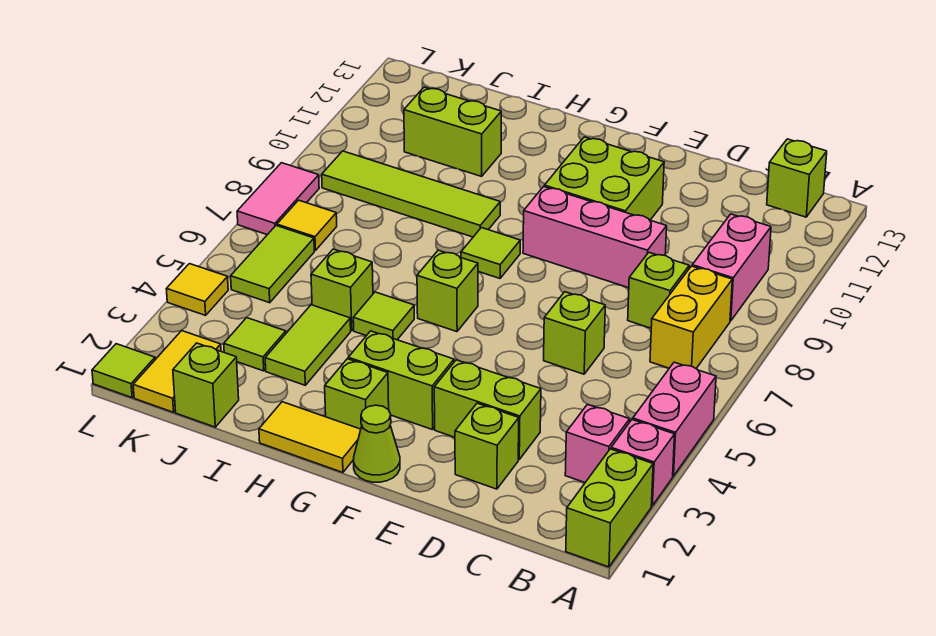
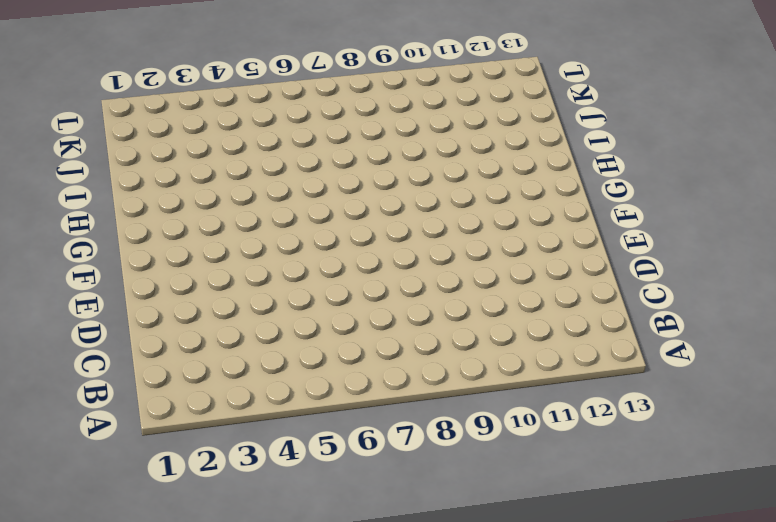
none -> lime 1x2 brick [566,449,653,567]
none -> pink 1x1 brick [611,420,675,506]
none -> pink 1x2 brick [633,362,716,476]
none -> pink 1x1 brick [565,404,630,482]

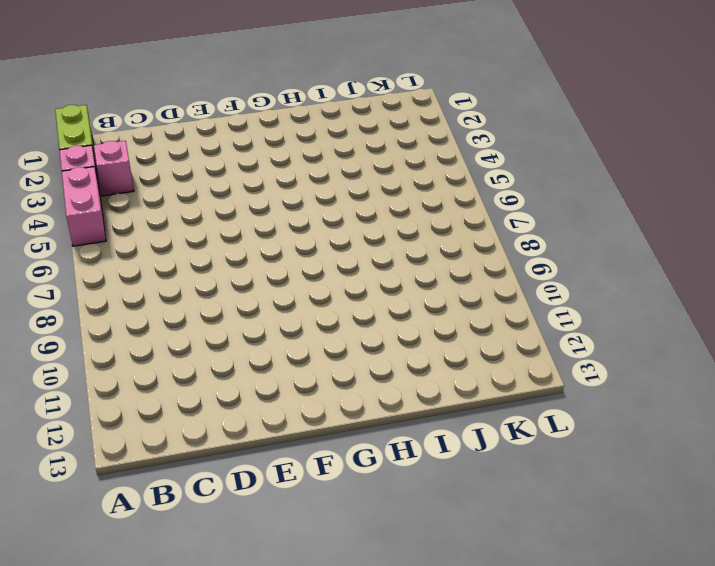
none -> yellow 1x2 brick [650,266,732,368]
none -> pink 1x2 brick [692,214,771,321]
none -> lime 1x1 brick [767,139,827,217]
none -> lime 1x1 brick [628,253,689,328]

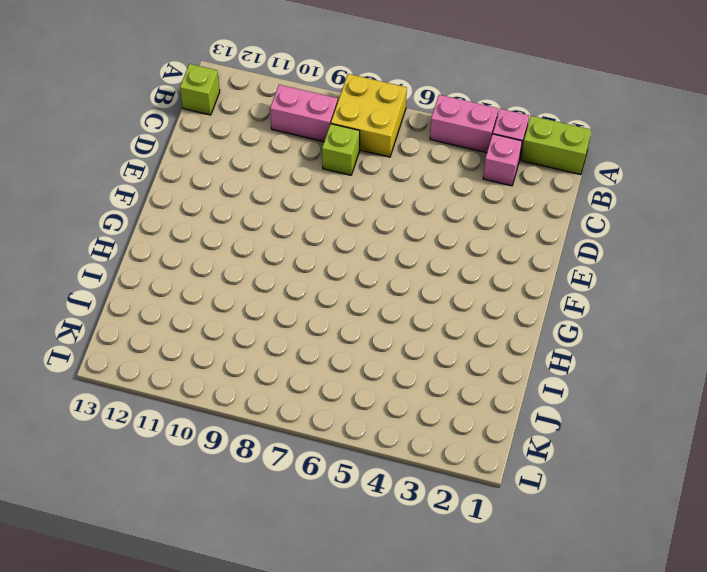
yellow 2x2 brick [331,74,407,157] -> yellow 1x2 brick [650,266,732,368]
none -> lime 1x1 brick [455,403,519,489]
none -> lime 1x2 brick [434,360,541,460]
none -> lime 1x1 brick [544,292,605,374]
none -> pink 1x3 brick [523,187,667,288]

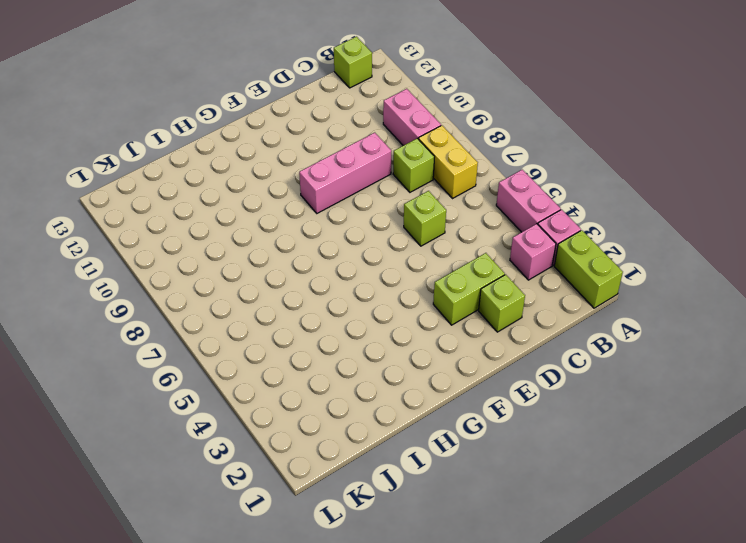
none -> lime 2x2 brick [544,137,664,220]
none -> lime 1x1 cone [353,405,400,482]
none -> lime 1x2 brick [348,331,454,430]
none -> yellow 1x2 tile [259,402,361,472]

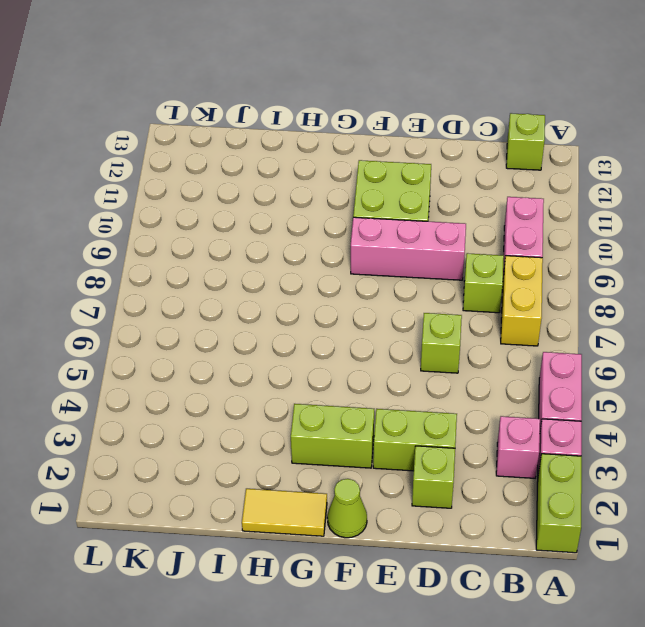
none -> lime 1x1 brick [325,359,389,429]
none -> lime 1x1 brick [417,250,478,332]
none -> lime 1x1 tile [461,228,520,278]
none -> lime 1x1 tile [353,292,414,340]

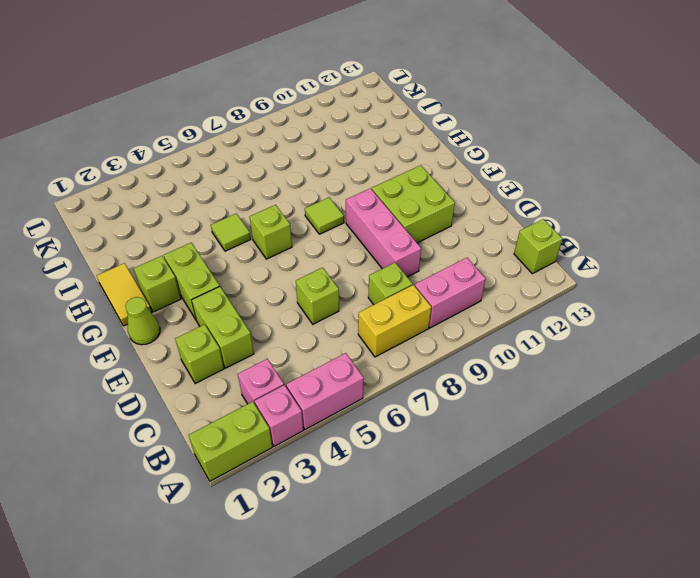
none -> lime 1x4 tile [322,151,500,237]
none -> lime 1x2 tile [265,305,351,385]
none -> lime 1x1 brick [311,249,373,330]
none -> lime 1x2 brick [404,87,501,176]

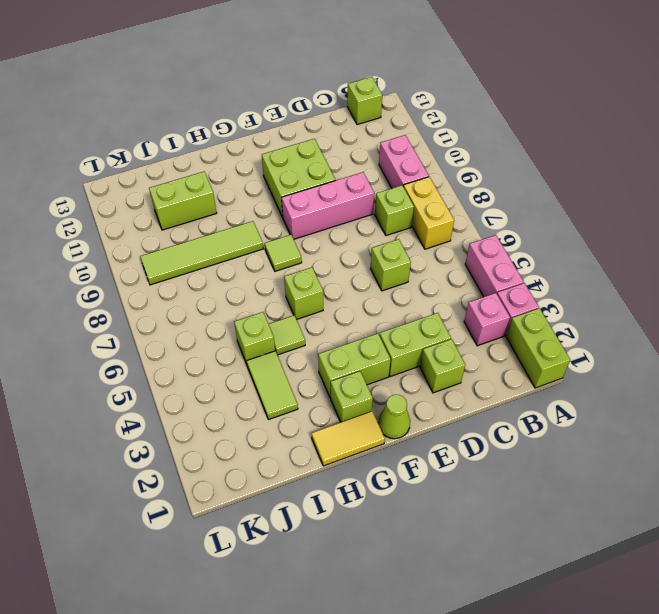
none -> lime 1x1 brick [173,343,239,427]
none -> lime 1x1 tile [224,318,286,371]
none -> yellow 1x2 tile [133,331,221,412]
none -> lime 1x2 tile [231,226,314,303]

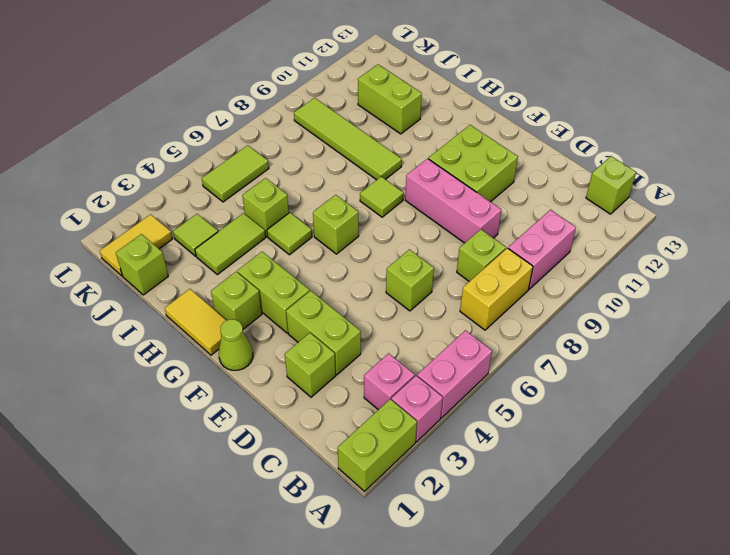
none -> yellow 1x1 tile [277,200,337,251]
none -> lime 1x1 tile [92,344,155,398]
none -> yellow 1x1 tile [166,264,228,315]
none -> pink 1x2 tile [237,163,319,235]

